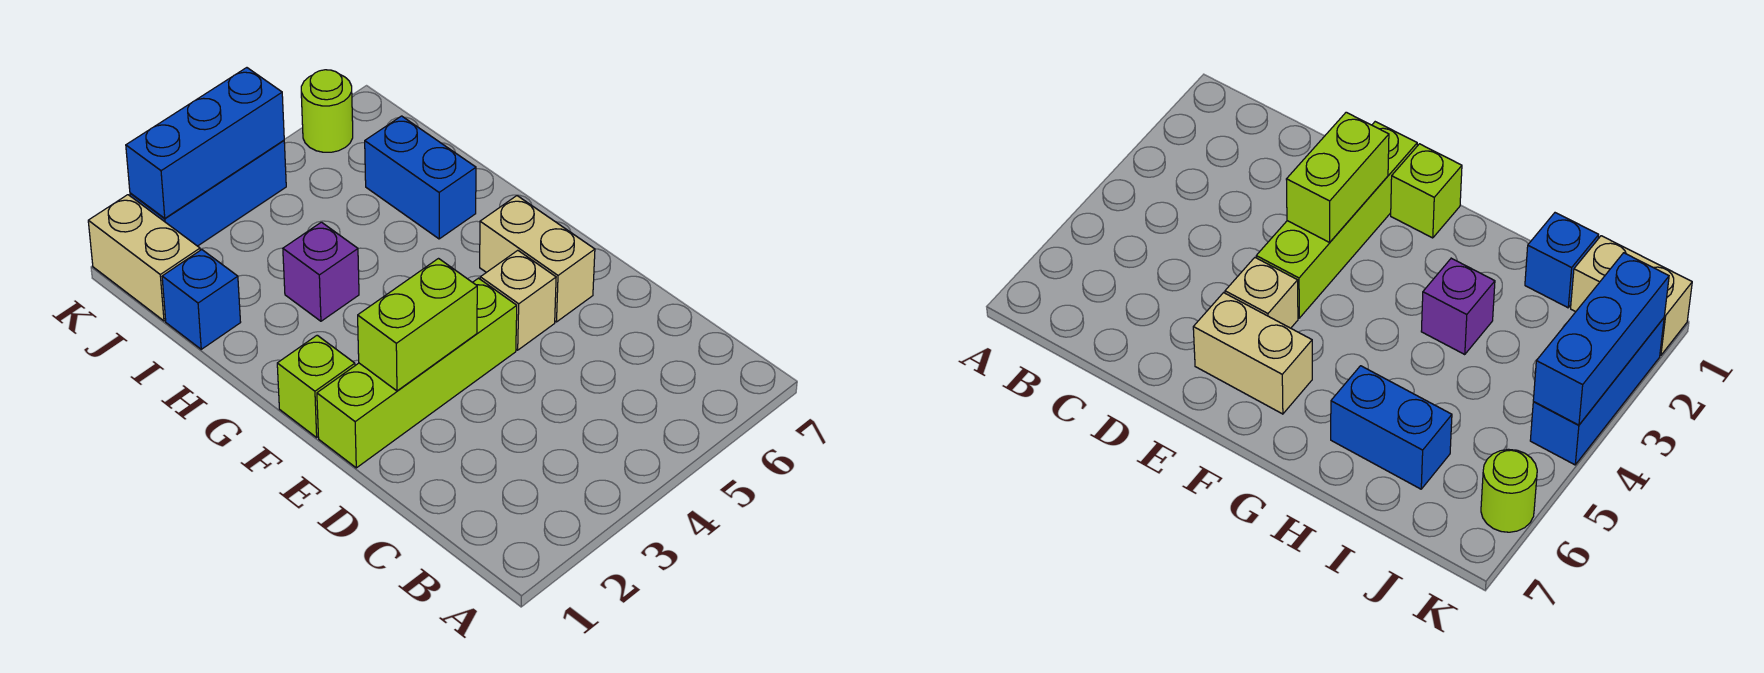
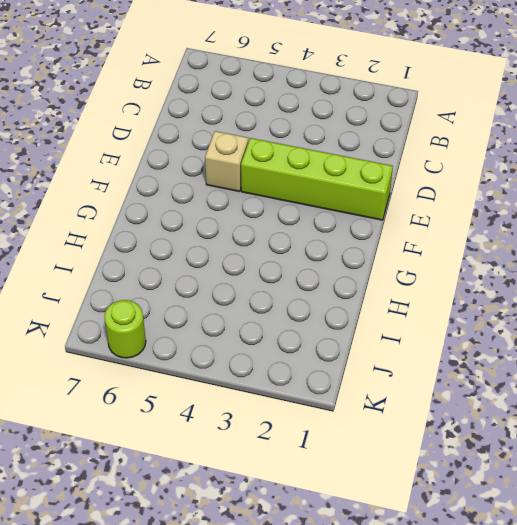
none -> tan 1x2 brick [480,196,595,322]
none -> lime 1x1 brick [277,335,355,437]
none -> purple 1x1 brick [283,222,359,321]

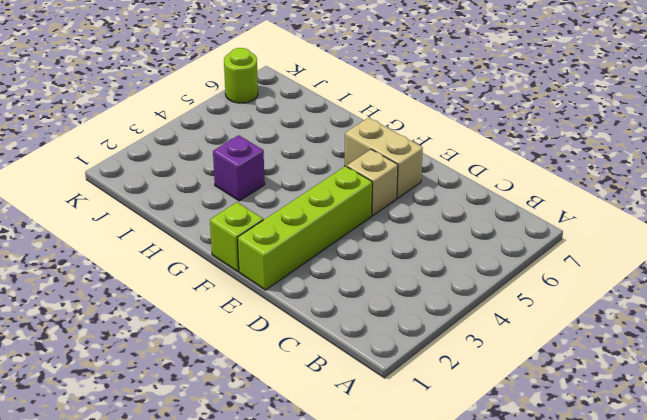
none -> blue 1x2 brick [365,116,476,239]
none -> blue 1x1 brick [162,250,241,349]
none -> tan 1x2 brick [88,195,200,321]

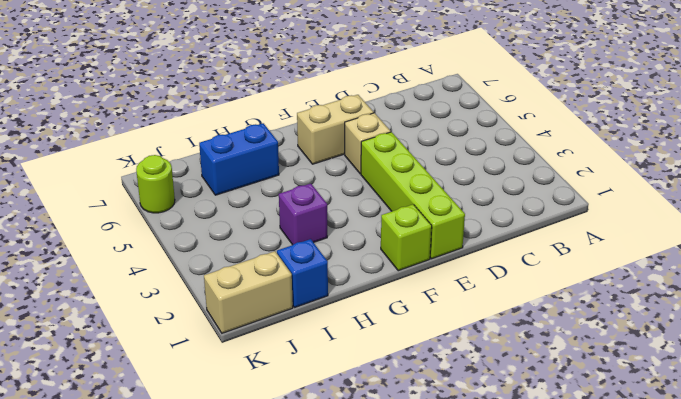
none -> blue 1x3 brick [130,140,286,246]
none -> lime 1x2 brick [358,259,477,391]
none -> blue 1x3 brick [126,68,284,218]

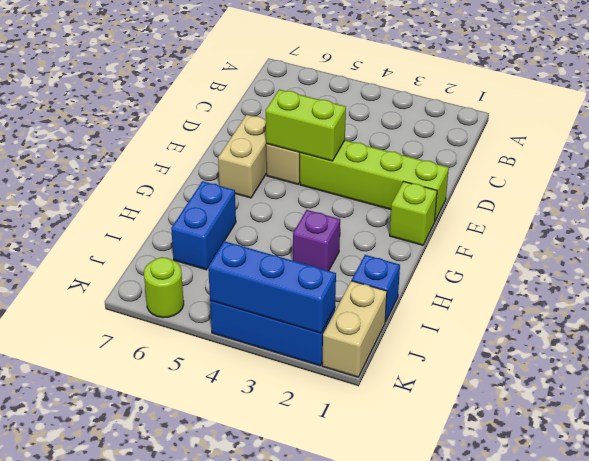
lime 1x2 brick [266,90,346,161] -> lime 1x2 brick moved to [358,259,477,391]

